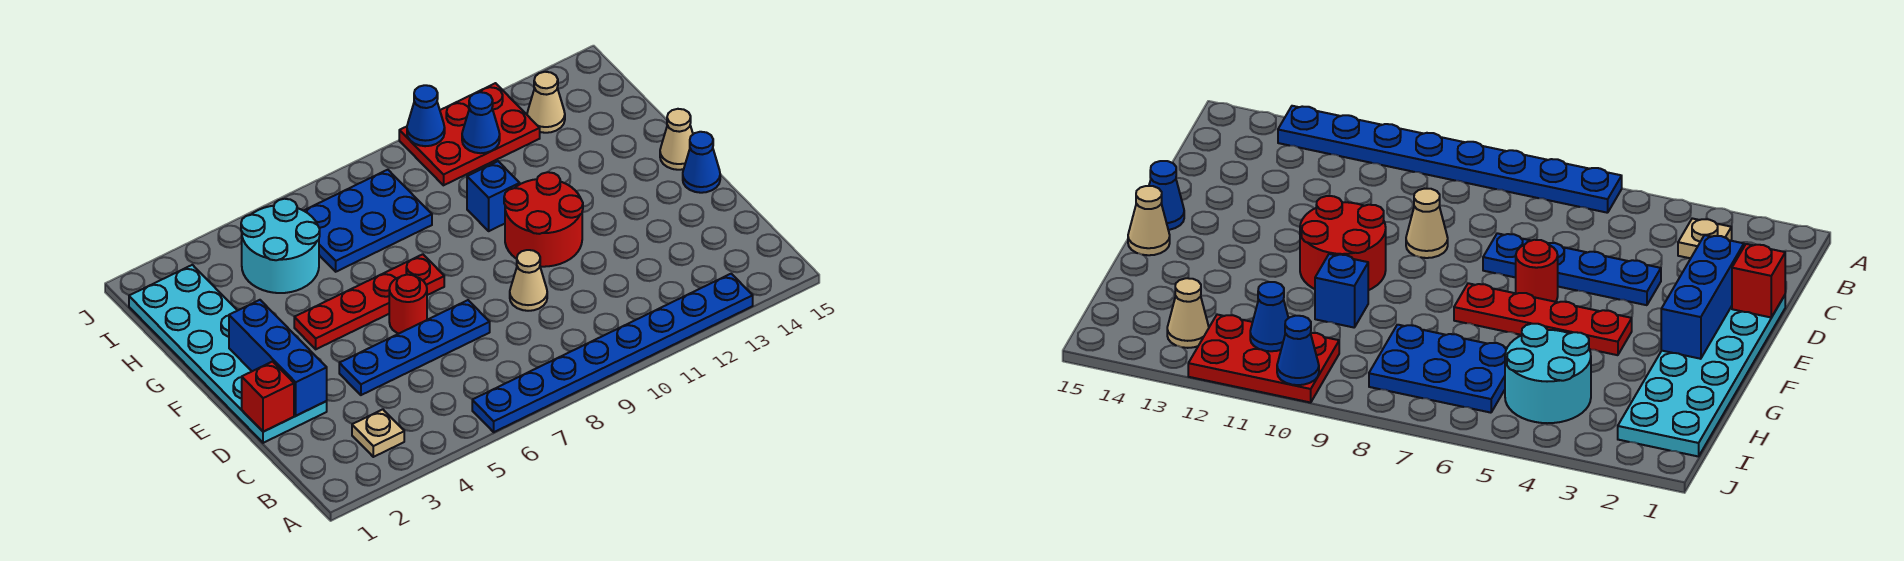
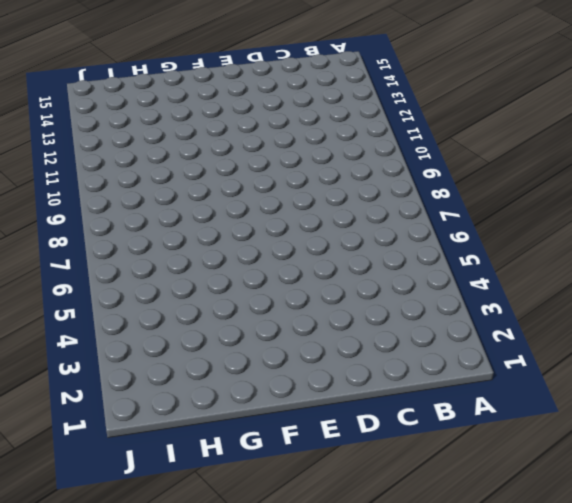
none -> blue 1x8 plate [472,274,753,432]
none -> tan 1x1 plate [352,409,404,457]
none -> cyan 2x6 plate [129,265,327,443]

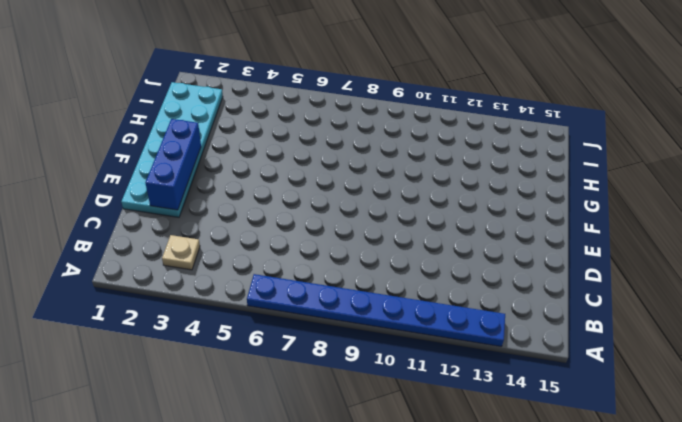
none -> blue 1x4 plate [339,300,490,395]
none -> tan 1x1 cone [510,250,547,311]
none -> red 1x1 round brick [389,275,427,334]

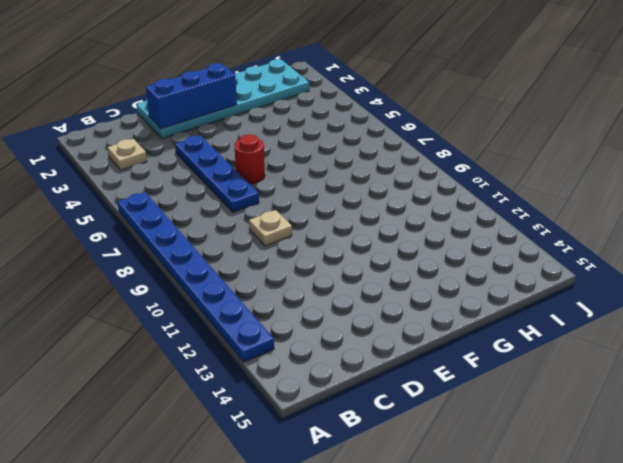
tan 1x1 plate [249,210,292,246] -> tan 1x1 cone [510,250,547,311]
none -> red 2x2 round brick [504,172,583,267]
none -> blue 1x1 cone [683,132,720,193]
none -> red 1x4 plate [294,254,444,349]

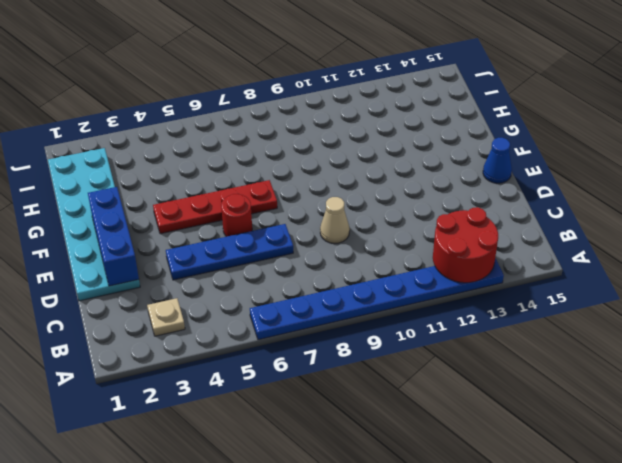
red 2x2 round brick [433,207,498,283] -> red 2x2 round brick moved to [504,172,583,267]
none -> tan 1x1 cone [660,109,693,170]
none -> blue 1x1 brick [467,161,520,231]
none -> cyan 2x2 round brick [241,199,320,293]

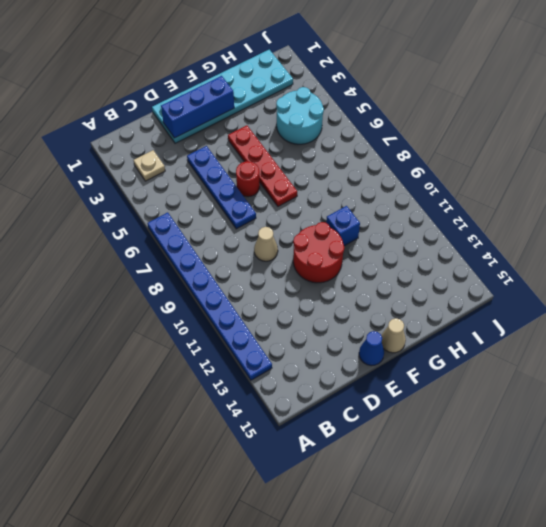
none -> blue 2x3 plate [304,170,432,272]
none -> red 2x3 plate [399,83,540,185]
none -> tan 1x1 cone [527,72,565,133]

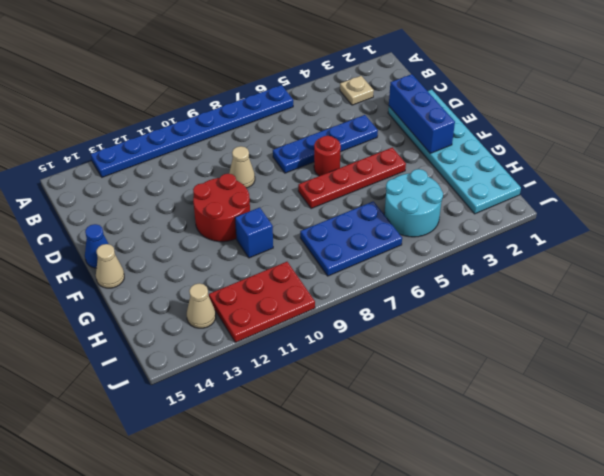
none -> red 1x1 brick [242,362,294,432]
none -> blue 1x1 cone [462,92,500,153]
none -> blue 1x1 cone [407,85,445,146]

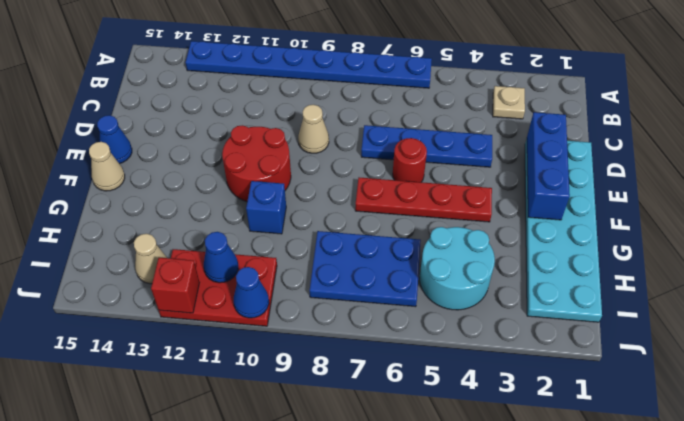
red 1x1 brick [151,258,199,313] -> red 1x1 brick moved to [242,362,294,432]

